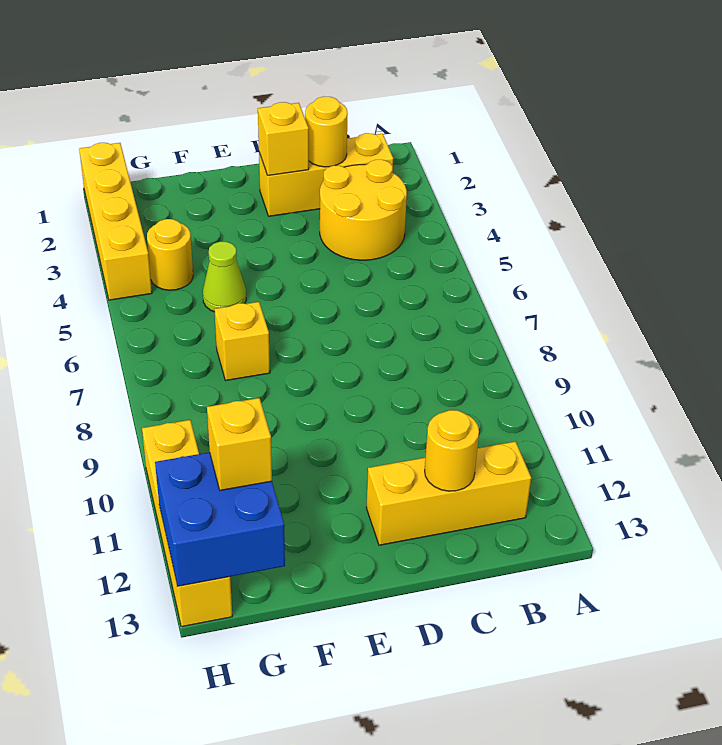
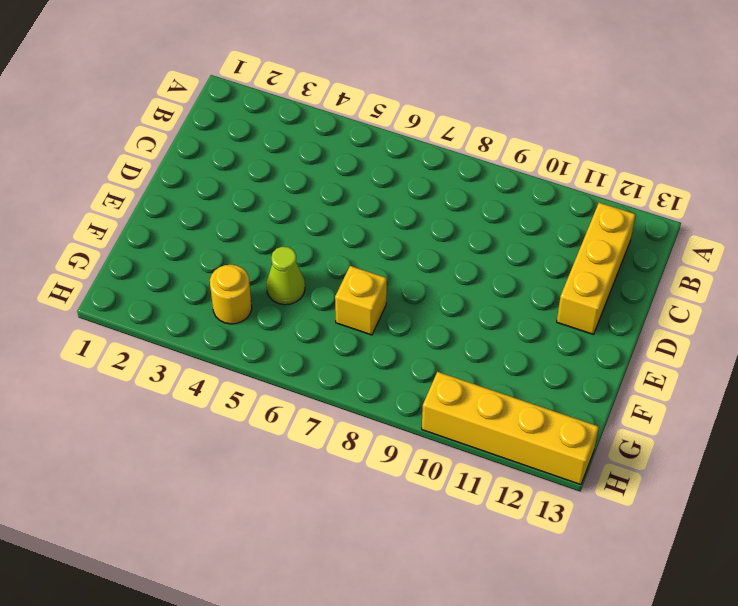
none -> yellow 1x3 brick [259,133,393,216]
none -> yellow 2x2 round brick [320,160,407,260]
none -> yellow 1x4 brick [79,143,152,300]

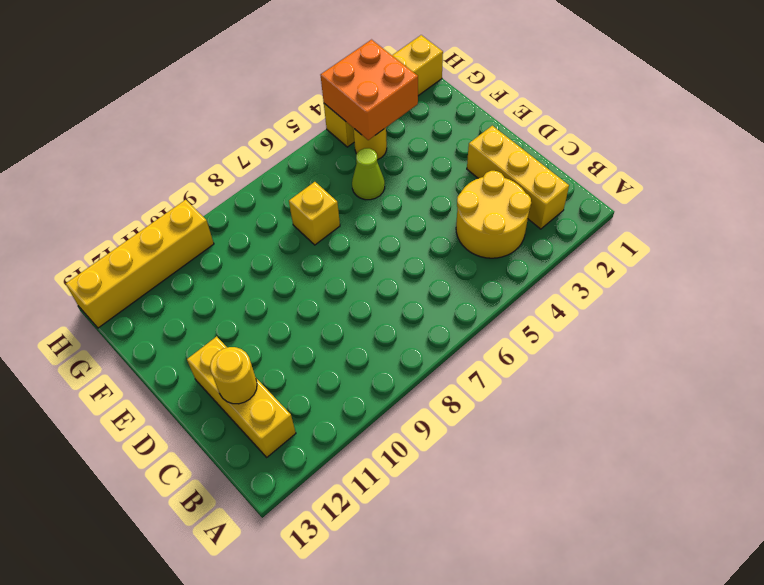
orange 2x2 brick [321,40,418,140] -> none
none -> yellow 1x1 round brick [305,96,348,167]
none -> yellow 1x1 brick [258,102,309,176]
none -> blue 2x2 brick [155,452,285,586]

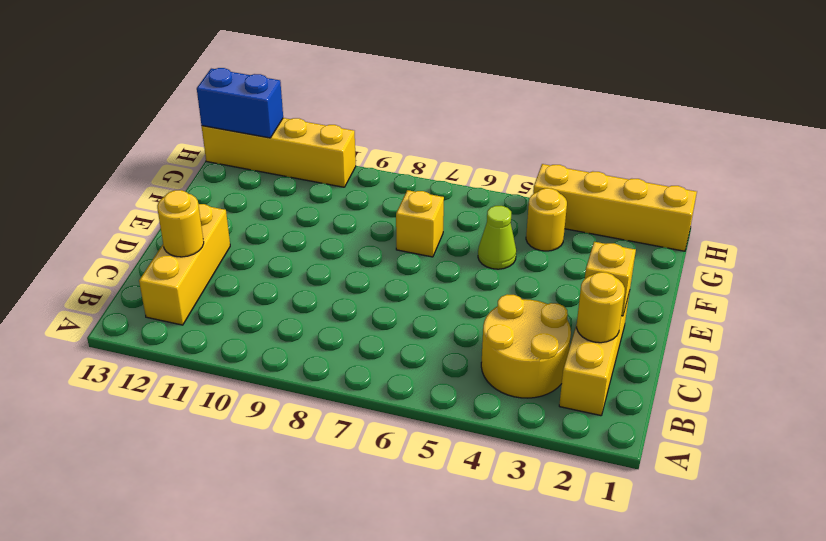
blue 1x2 brick [197,68,283,138] -> blue 2x2 brick [155,452,285,586]
none -> yellow 1x1 brick [207,398,272,490]

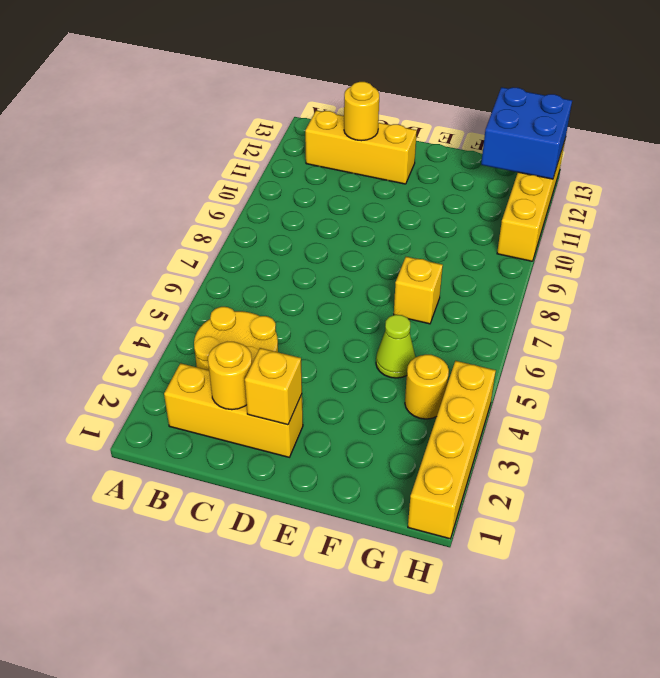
none -> yellow 1x1 brick [207,398,272,490]

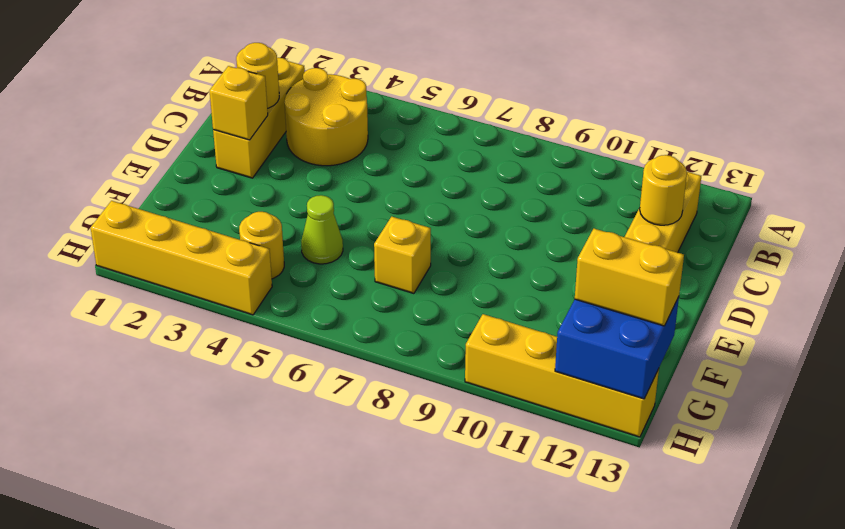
yellow 1x2 brick [575,229,684,326] -> yellow 1x1 brick [207,398,272,490]

